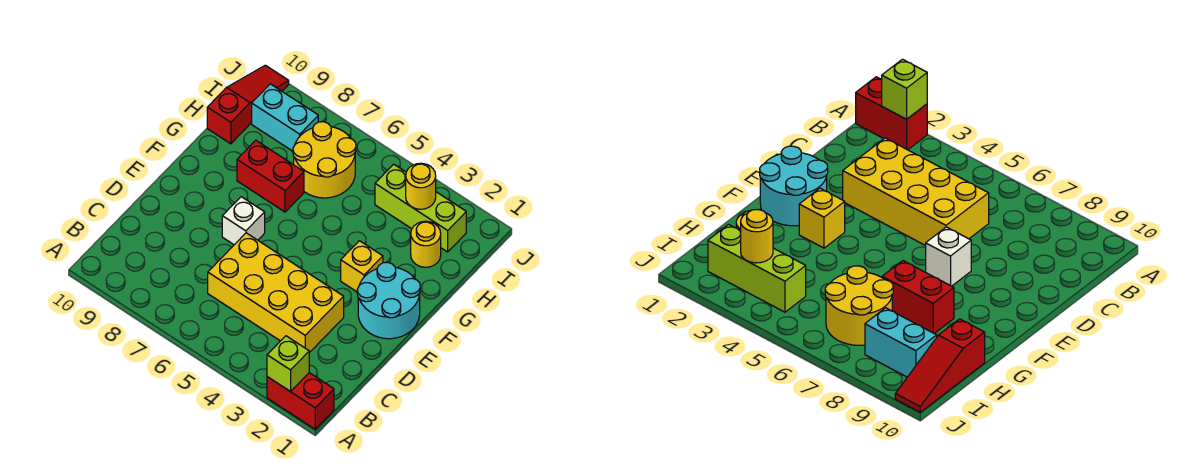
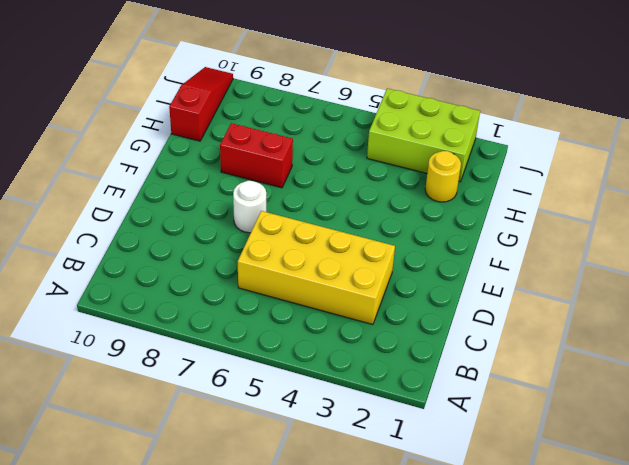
white 1x1 round brick [233,181,266,233] -> white 1x1 brick [222,197,265,245]
lime 2x3 brick [367,88,480,182] -> lime 1x3 brick [375,164,466,252]
none -> red 1x2 brick [267,373,334,429]
none -> cyan 2x2 round brick [357,262,420,339]
none -> yellow 1x1 brick [341,241,383,292]

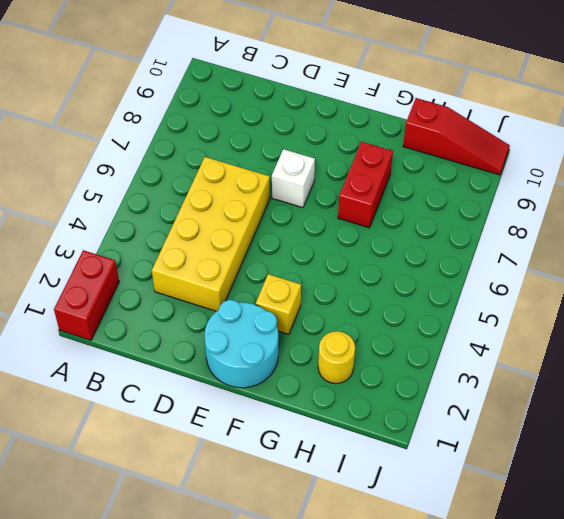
none -> yellow 2x2 round brick [293,122,356,198]
none -> lime 1x3 brick [375,164,466,252]
none -> cyan 1x2 brick [252,84,318,151]

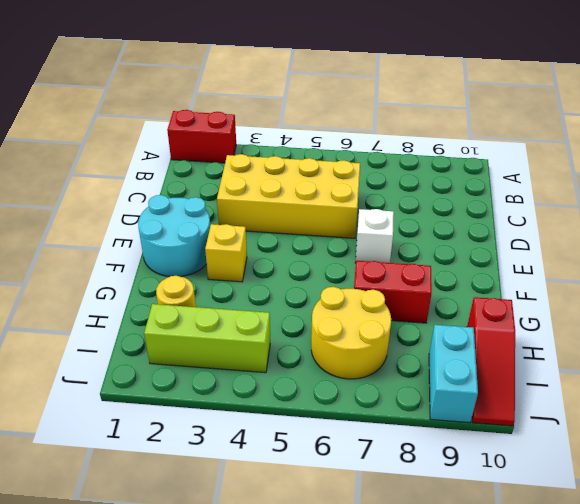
cyan 1x2 brick [429,325,478,423] -> cyan 1x2 brick turned to [252,84,318,151]
none -> lime 1x1 brick [267,336,309,392]
none -> yellow 1x1 round brick [406,163,436,209]

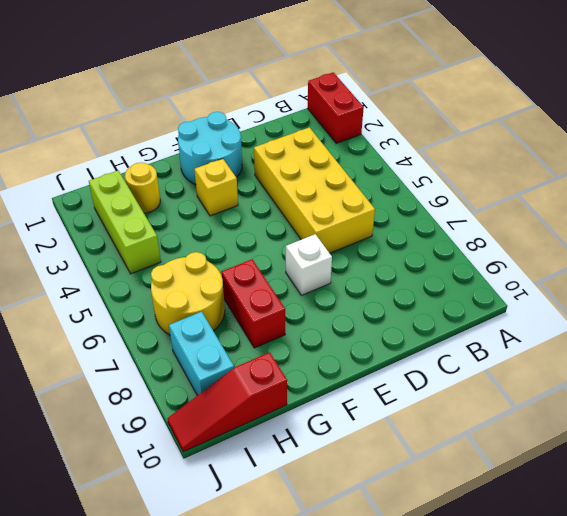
none -> lime 1x1 brick [267,336,309,392]
none -> yellow 1x1 round brick [406,163,436,209]

